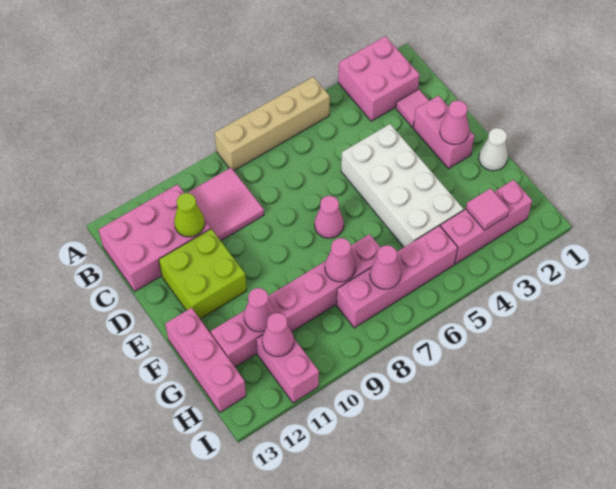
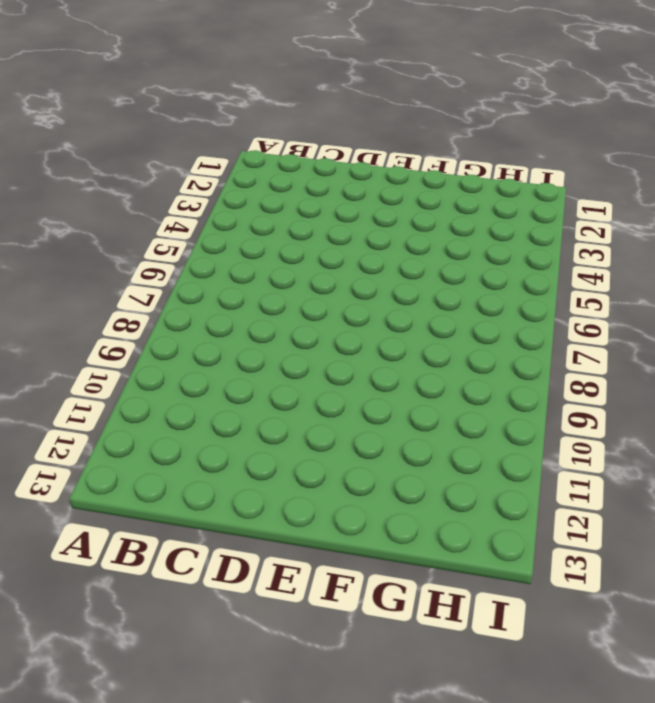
none -> pink 2x2 brick [338,36,420,121]
none -> tan 1x4 brick [215,77,330,170]
none -> pink 2x2 tile [187,168,264,241]

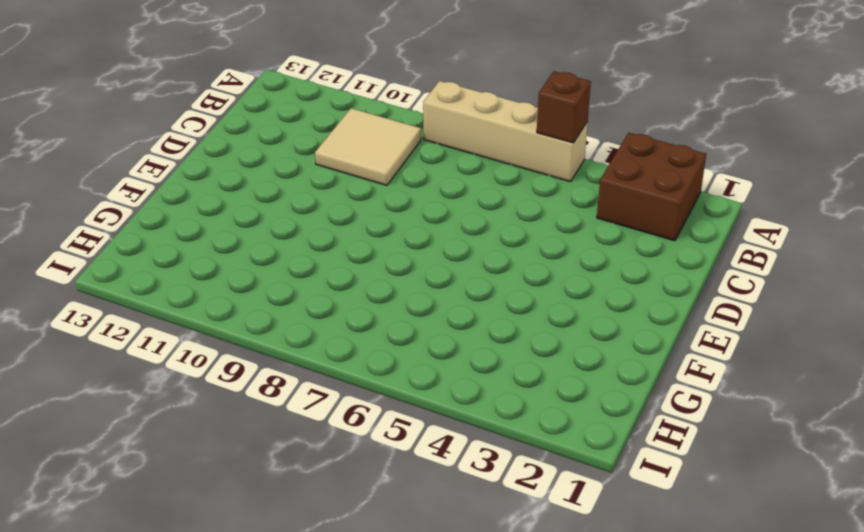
brown 2x2 brick [597,133,706,241] -> pink 2x2 brick [338,36,420,121]
brown 1x1 brick [537,71,591,143] -> none
tan 2x2 tile [315,108,421,185] -> pink 2x2 tile [187,168,264,241]
none -> pink 2x3 brick [98,184,211,292]
none -> pink 1x1 tile [396,89,429,127]
none -> pink 1x2 brick [413,96,474,169]

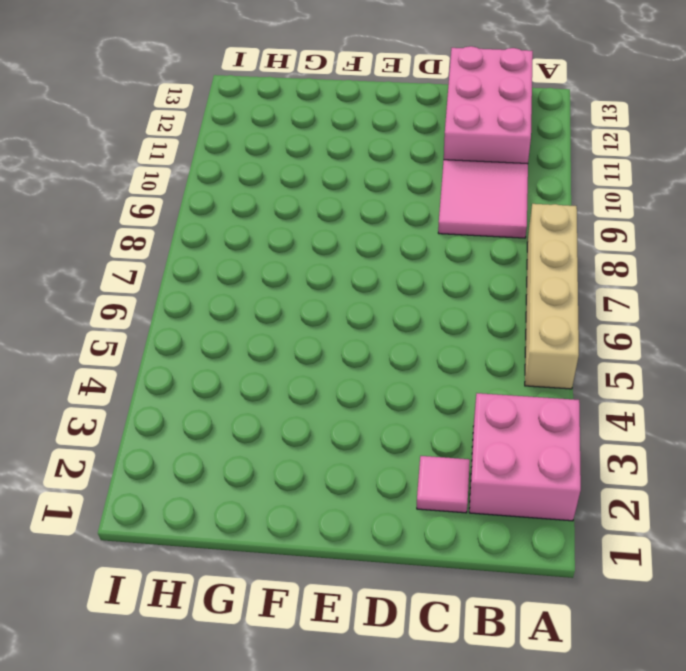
none -> pink 1x2 brick [413,96,474,169]
none -> white 2x4 brick [341,124,463,247]
none -> lime 2x2 brick [159,229,247,319]

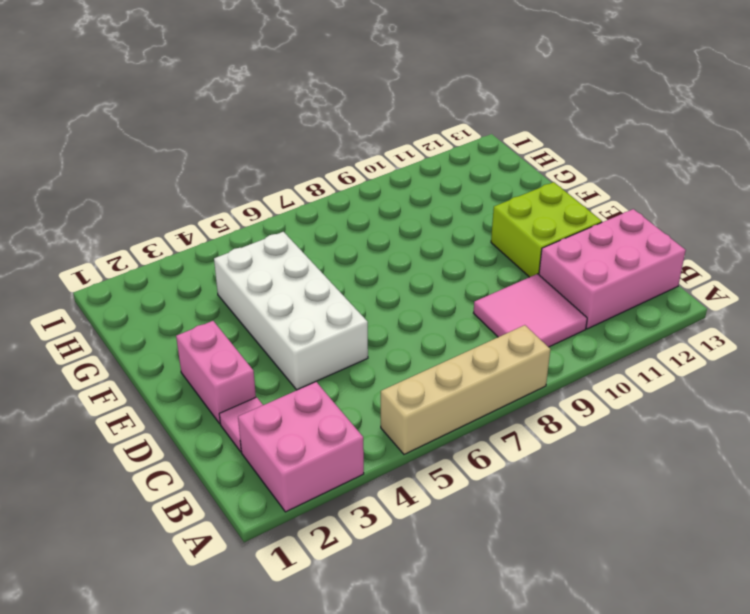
none -> pink 1x1 cone [314,196,344,238]
none -> white 1x1 cone [479,128,508,171]
none -> pink 1x3 brick [165,308,246,412]

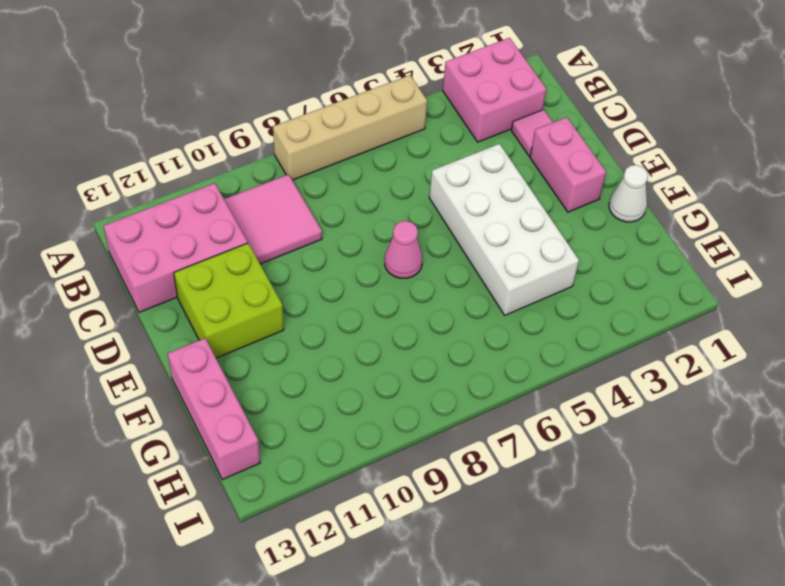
none -> pink 1x6 brick [211,234,381,367]
none -> pink 1x3 brick [440,180,532,264]
none -> pink 1x4 brick [337,226,458,328]

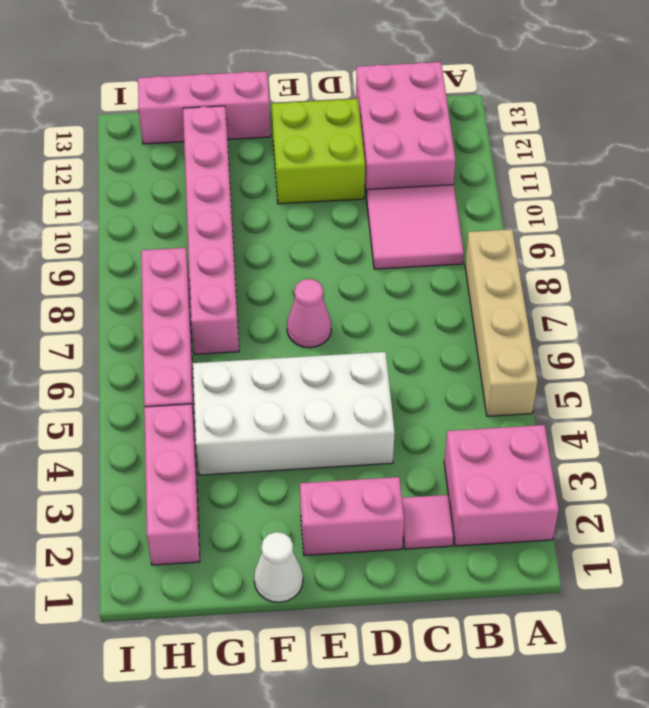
none -> pink 1x2 brick [256,335,319,403]
none -> lime 1x1 cone [174,193,205,237]
none -> pink 1x1 cone [440,100,469,145]

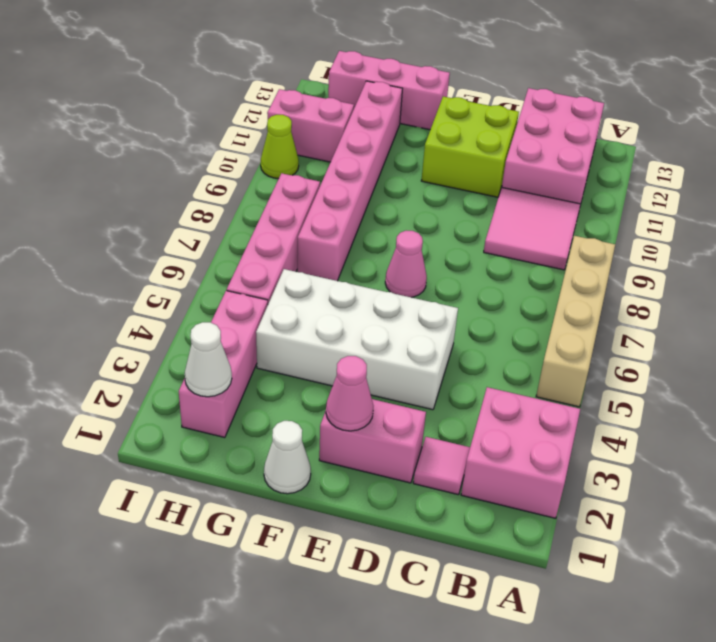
white 1x1 cone [185,322,232,397] -> none
lime 1x1 cone [261,115,299,179] -> lime 1x1 cone moved to [174,193,205,237]
none -> pink 1x1 cone [325,238,356,282]
none -> pink 1x1 cone [244,288,275,332]
none -> pink 1x1 tile [466,188,509,230]

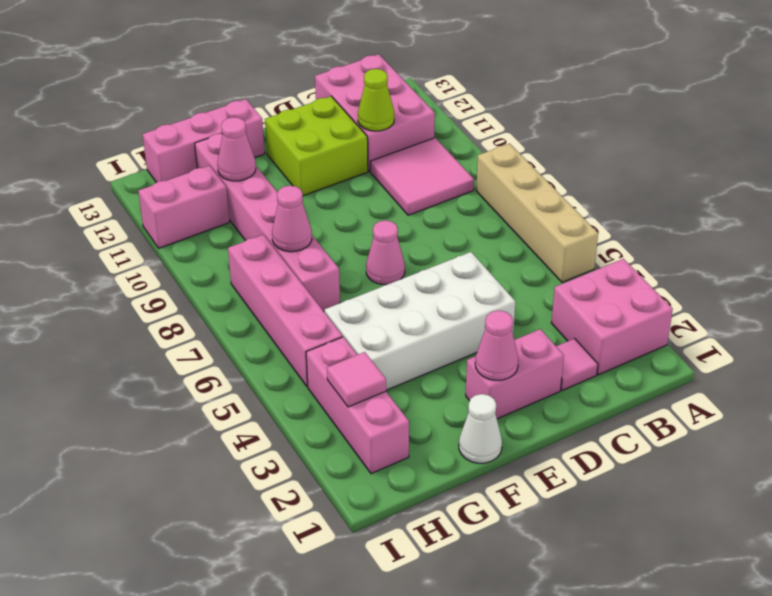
none -> pink 1x1 cone [370,245,401,289]
none -> pink 1x1 cone [262,313,294,357]

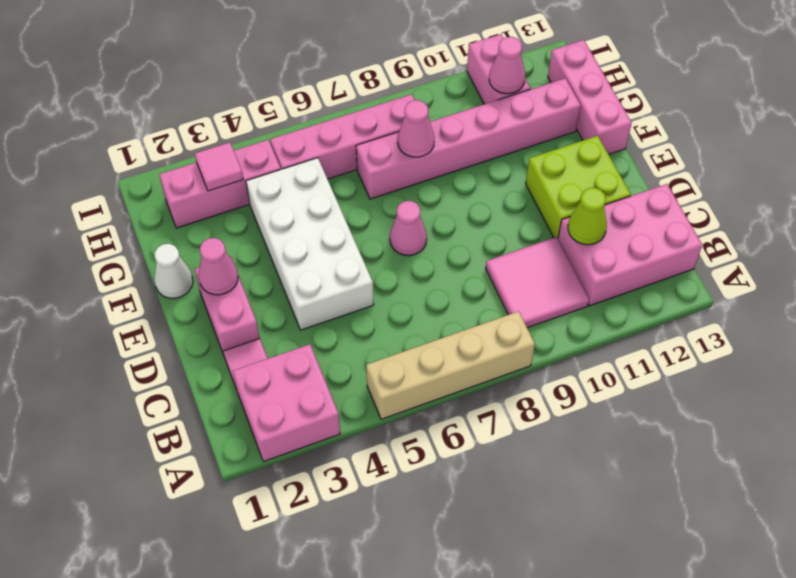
none -> pink 1x1 cone [244,288,275,332]
none -> pink 1x1 cone [370,245,401,289]

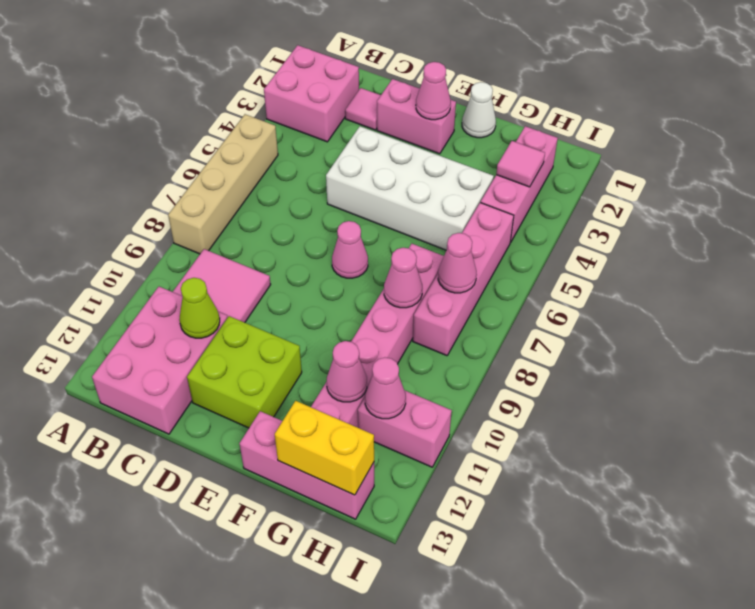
yellow 1x2 brick [275,401,374,495] -> none

